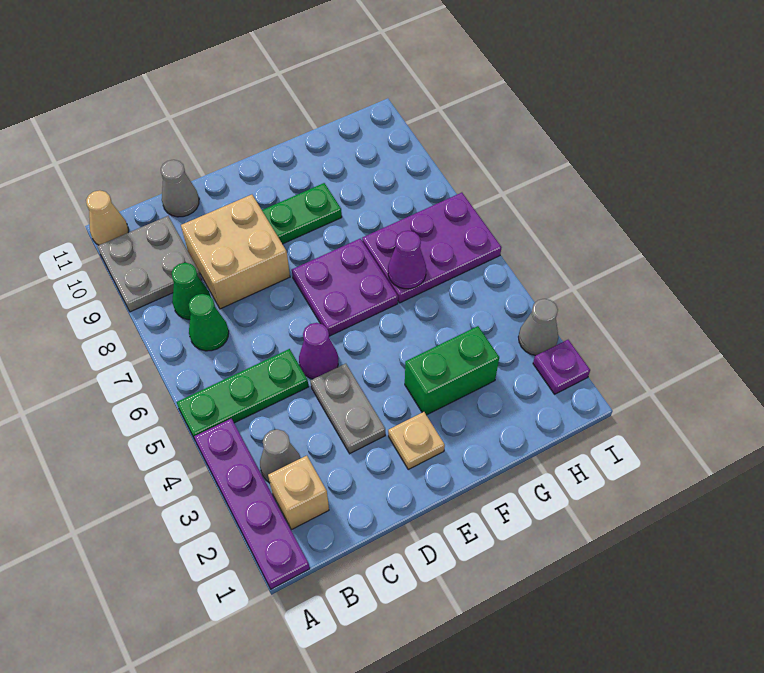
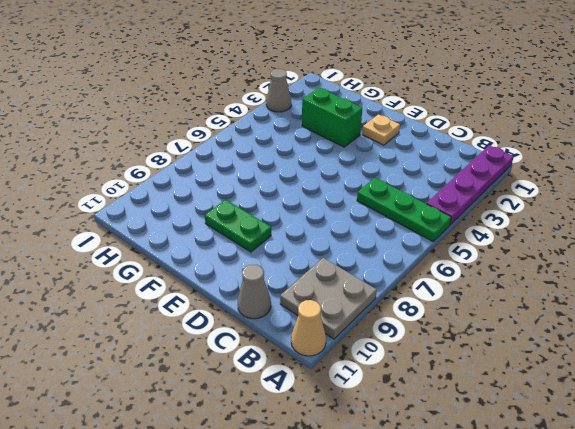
none -> tan 1x1 brick [268,456,329,530]
none -> grey 1x1 cone [260,429,301,483]
none -> green 1x1 cone [189,294,229,351]

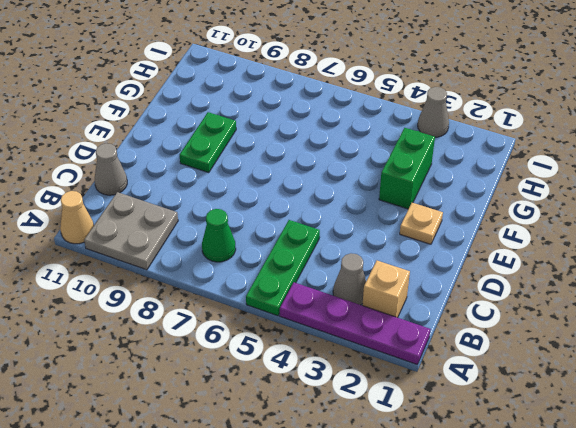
none -> green 1x1 cone [172,263,211,320]
none -> tan 2x2 brick [181,195,290,309]
none -> grey 1x2 plate [310,364,385,454]

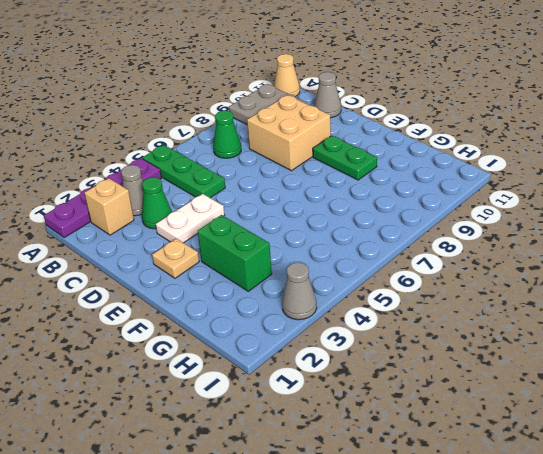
green 1x1 cone [142,177,172,229] -> green 1x1 cone moved to [172,263,211,320]
white 1x2 plate [156,194,225,243] -> grey 1x2 plate [310,364,385,454]
none -> purple 1x1 cone [299,323,338,379]
none -> purple 2x2 plate [292,239,398,336]
none -> purple 2x3 plate [362,193,502,303]

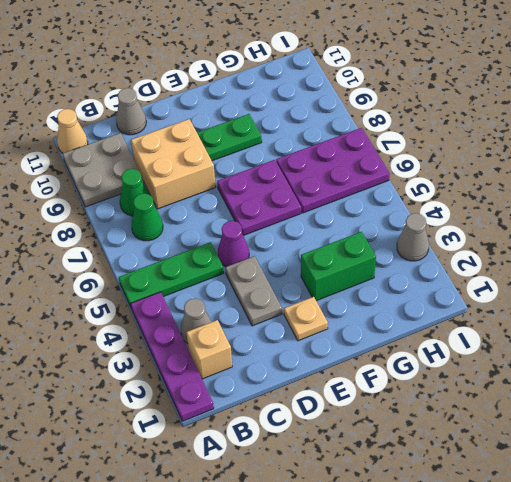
none -> purple 1x1 plate [533,340,590,394]
none -> purple 1x1 cone [388,231,426,289]

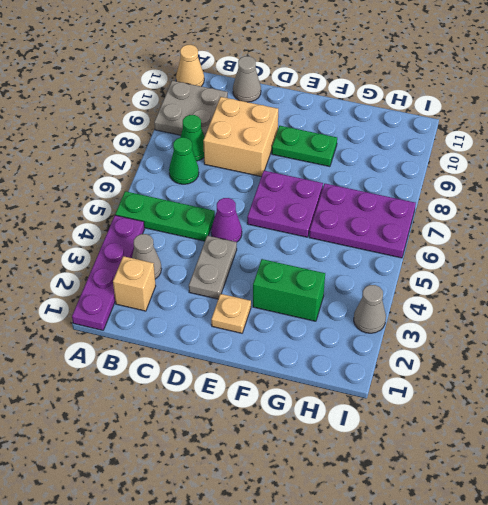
none -> purple 1x1 plate [533,340,590,394]
none -> purple 1x1 cone [388,231,426,289]

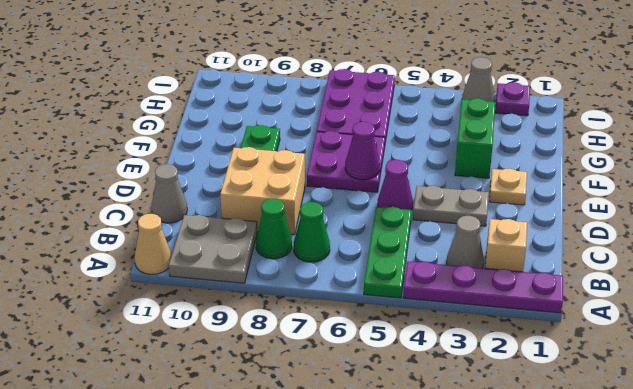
purple 1x1 cone [345,122,380,180] -> purple 1x1 cone moved to [388,231,426,289]

